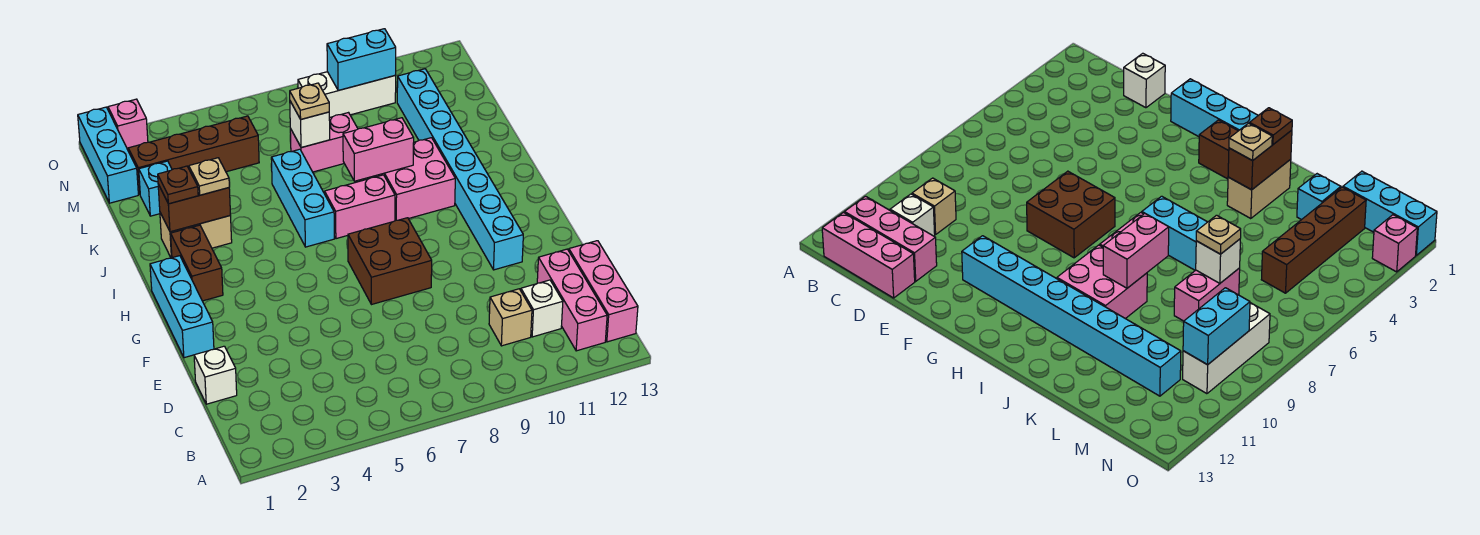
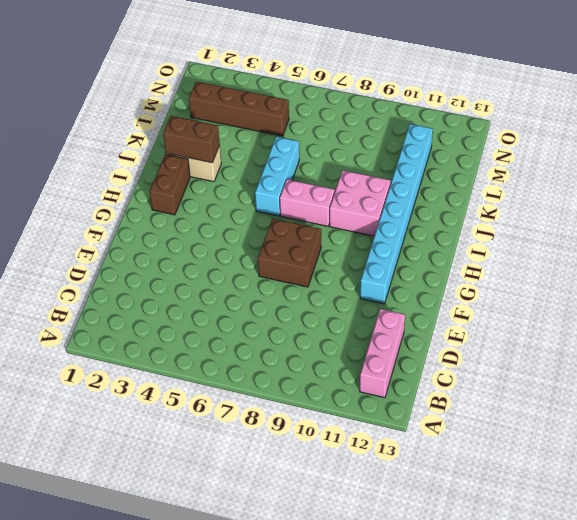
none -> pink 1x3 brick [569,241,638,342]
none -> tan 1x1 brick [489,289,532,346]
none -> white 1x1 brick [521,280,563,337]

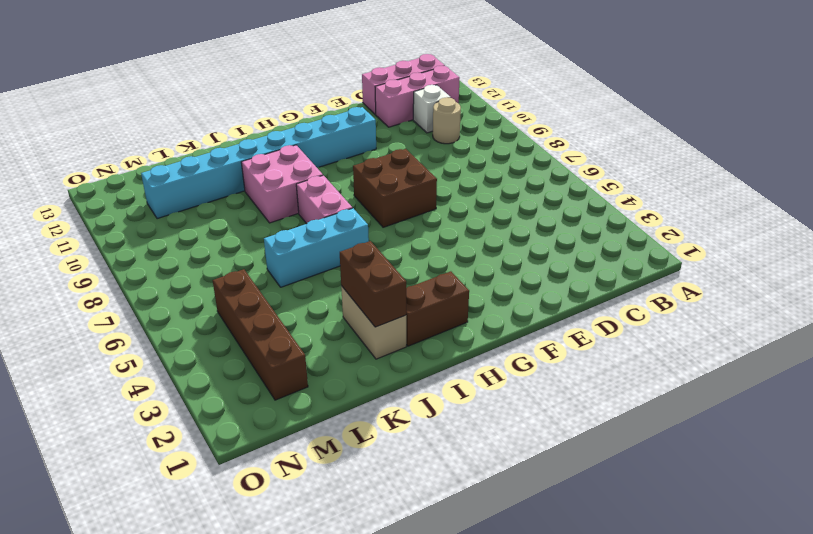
tan 1x1 round brick [433,97,461,144] -> tan 1x1 brick [489,289,532,346]
none -> white 1x1 brick [194,346,237,404]
none -> cyan 1x3 brick [150,256,214,358]
none -> cyan 1x1 brick [139,161,172,216]

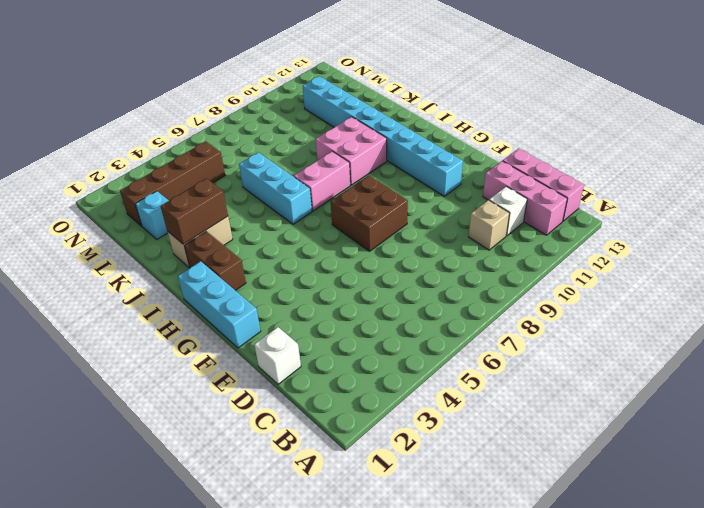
none -> pink 1x2 brick [290,113,358,172]
none -> cyan 1x3 brick [78,107,138,203]
none -> white 1x3 brick [298,72,396,118]

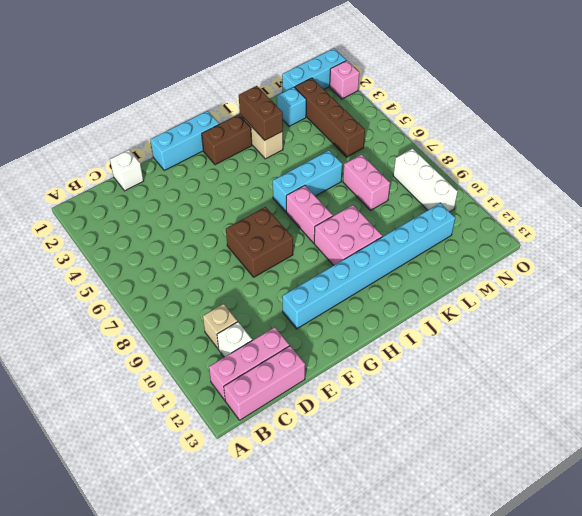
none -> pink 1x2 brick [343,118,414,181]
none -> white 1x1 brick [290,101,330,148]
none -> cyan 1x2 brick [327,29,396,91]

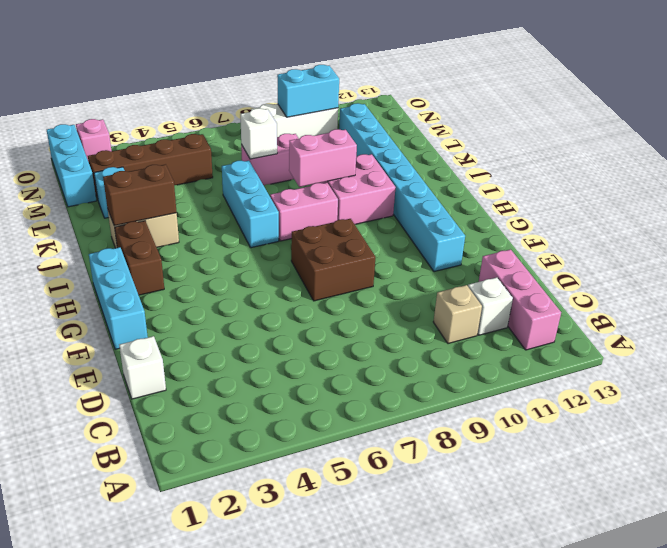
none -> pink 1x3 brick [569,241,638,342]
none -> brown 1x1 plate [158,166,198,204]
none -> tan 1x1 plate [189,158,229,195]

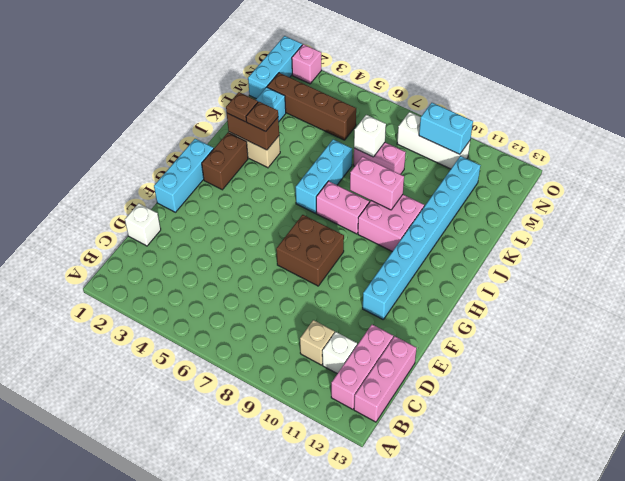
brown 1x1 plate [246,102,278,131] -> tan 1x1 plate [189,158,229,195]
none -> tan 1x1 plate [290,83,329,119]

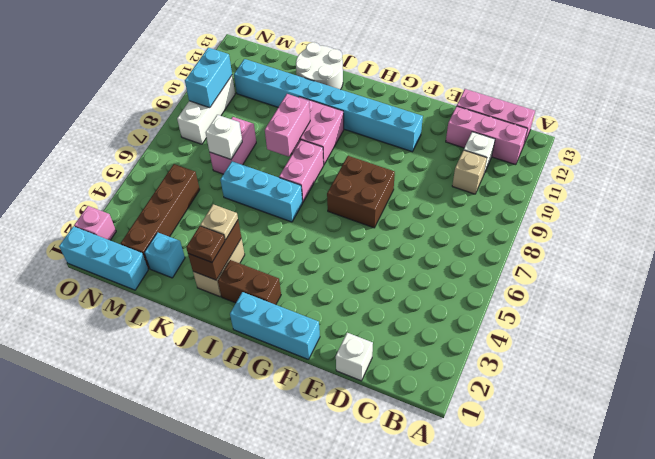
white 2x2 round brick [296,42,343,90] -> none
none -> tan 1x1 plate [290,83,329,119]

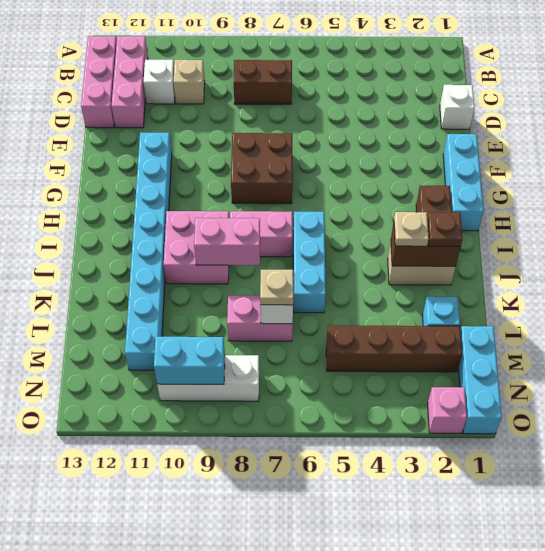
brown 1x2 brick [234,60,292,104] -> none

